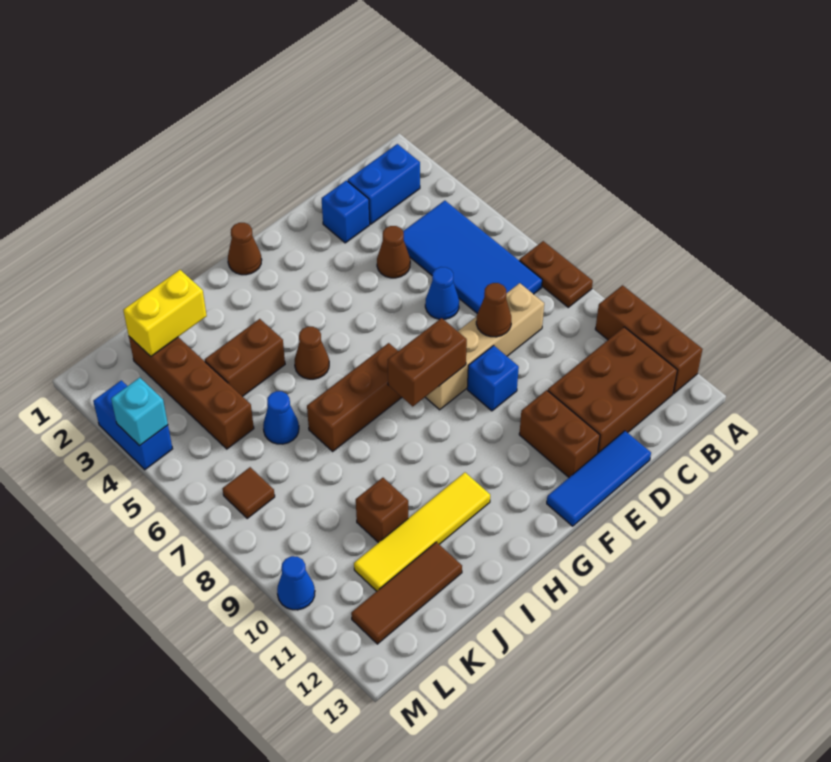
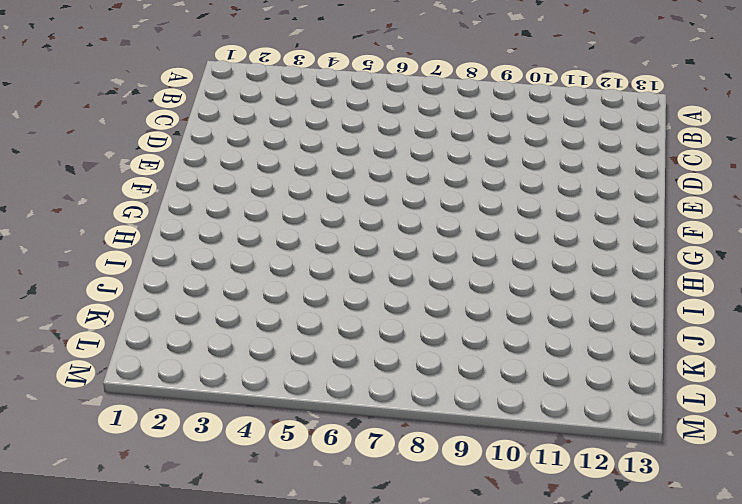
none -> brown 1x2 plate [519,241,593,307]
none -> brown 1x3 brick [595,285,703,393]
none -> blue 1x2 brick [348,144,420,224]

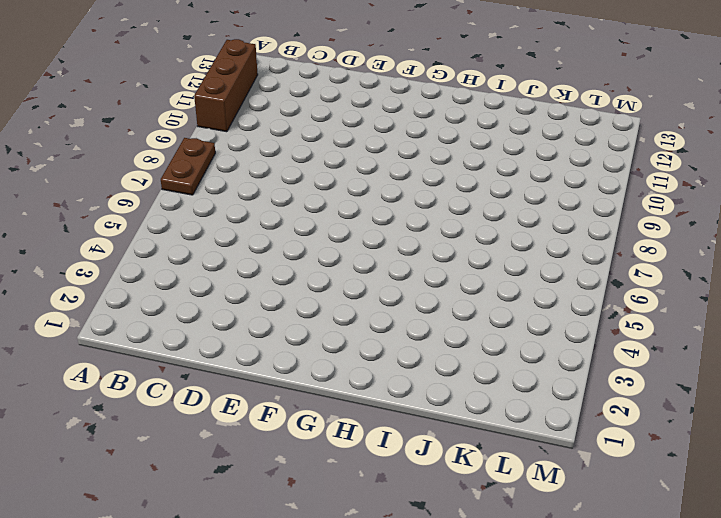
none -> blue 1x2 brick [348,144,420,224]
none -> blue 2x4 tile [403,201,542,314]
none -> brown 2x3 brick [548,327,677,454]

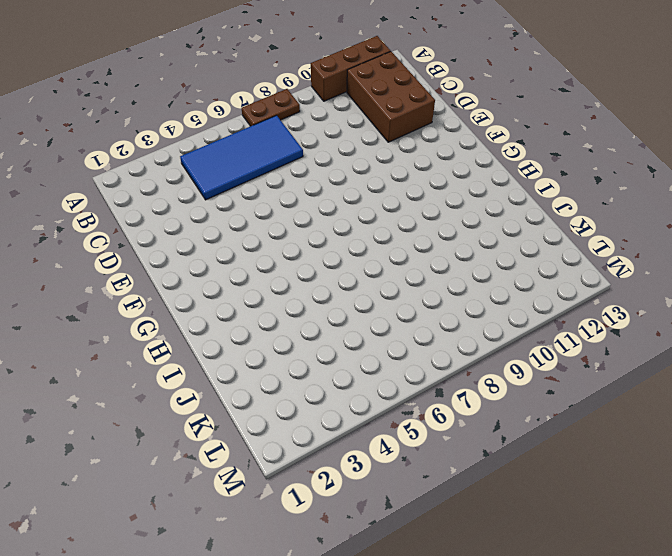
none -> blue 1x2 brick [348,144,420,224]
none -> tan 1x4 brick [425,283,544,410]
none -> blue 1x1 brick [322,180,370,243]

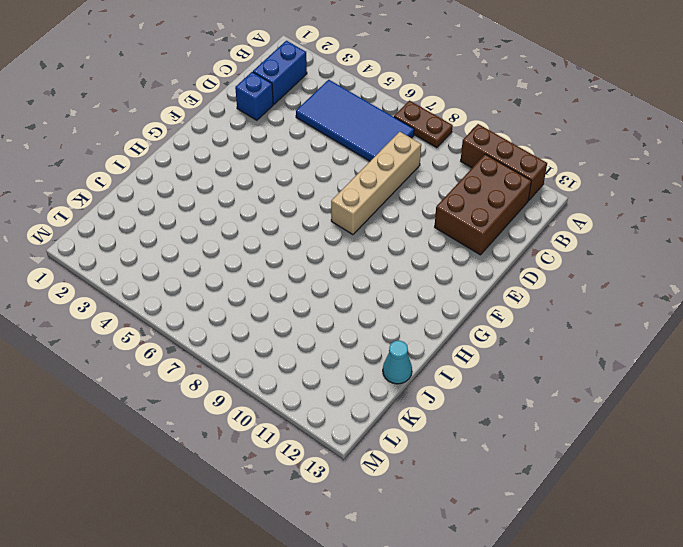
cyan 1x1 cone [383,341,412,384] -> none
none -> brown 1x1 cone [377,226,410,278]
none -> blue 1x1 cone [425,267,459,319]
none -> blue 1x3 tile [547,431,651,526]

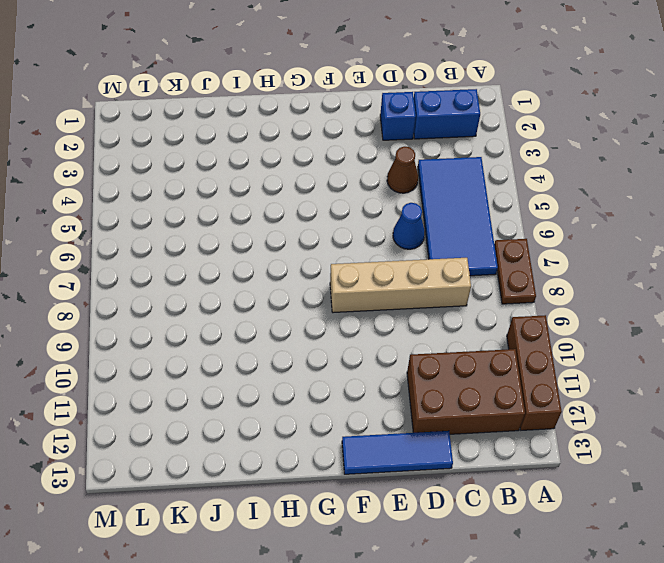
none -> blue 1x1 brick [467,345,519,411]
none -> brown 1x2 brick [519,390,600,477]
none -> brown 1x1 cone [228,223,262,275]

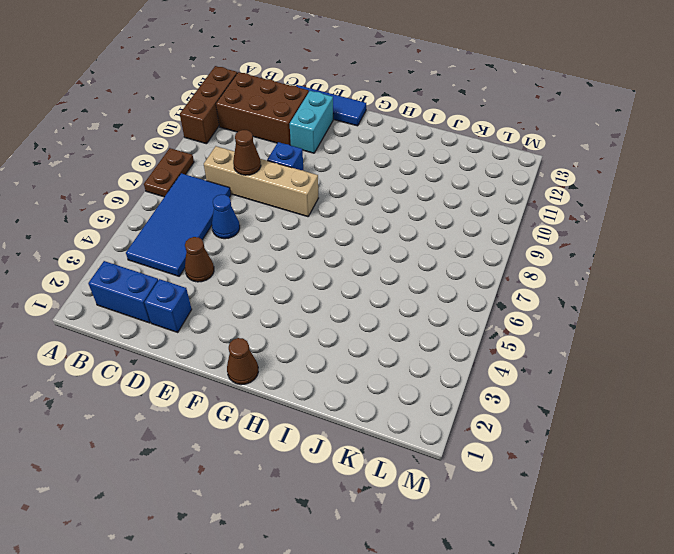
cyan 1x2 brick [290,91,333,153] -> brown 1x2 brick [519,390,600,477]
none -> brown 1x3 brick [307,343,402,451]
none -> brown 1x1 cone [295,327,329,379]
none -> yellow 1x4 tile [354,472,490,591]

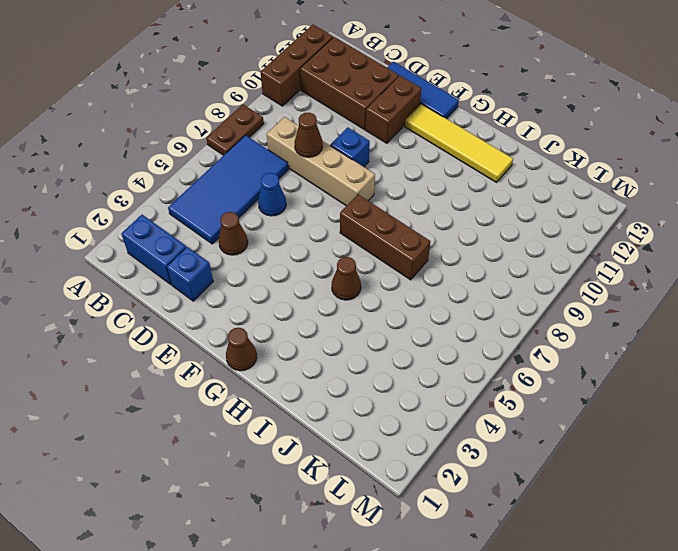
yellow 1x4 tile [405,104,513,182] -> yellow 1x4 tile moved to [354,472,490,591]
none -> brown 1x2 brick [205,319,285,397]
none -> blue 1x1 cone [263,391,299,444]
none -> brown 1x1 brick [356,478,408,543]

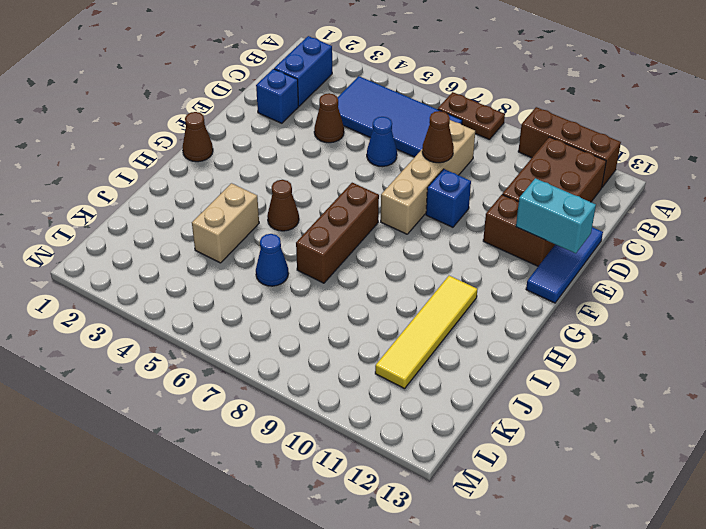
cyan 1x2 brick [516,178,596,253] -> none
tan 1x2 brick [192,183,259,263] -> brown 1x2 brick [205,319,285,397]
none -> brown 1x1 brick [356,478,408,543]
none -> brown 1x3 tile [351,542,462,644]
none -> brown 1x4 brick [129,337,254,449]

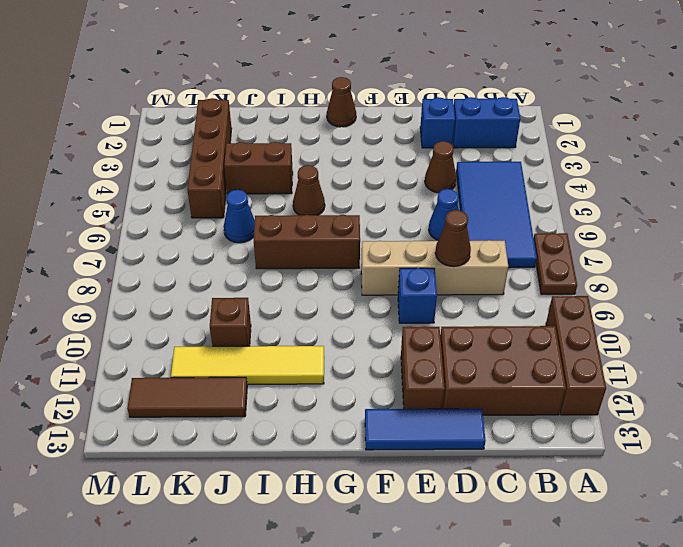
none -> brown 1x1 tile [223,467,275,518]
none -> blue 1x2 brick [93,380,173,470]
none -> blue 1x1 cone [277,556,315,610]

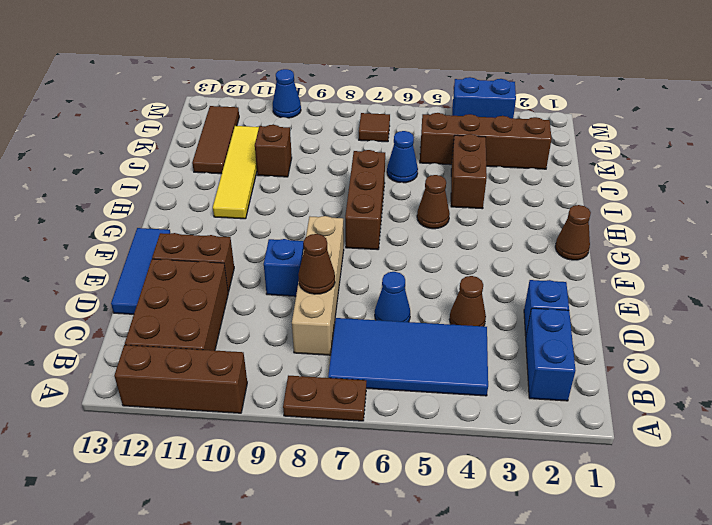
none -> brown 1x2 brick [388,318,467,406]
none -> yellow 1x2 brick [123,270,207,356]
none -> cyan 1x1 brick [111,378,168,446]

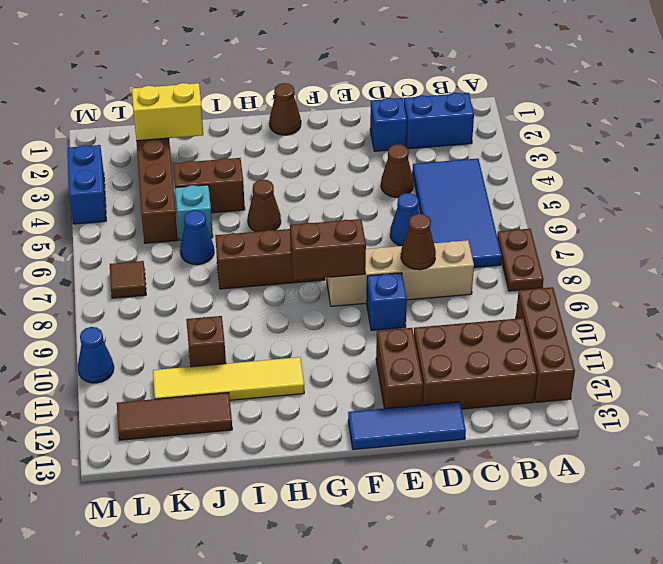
cyan 1x1 brick [175,185,213,240] -> cyan 1x1 brick moved to [111,378,168,446]

